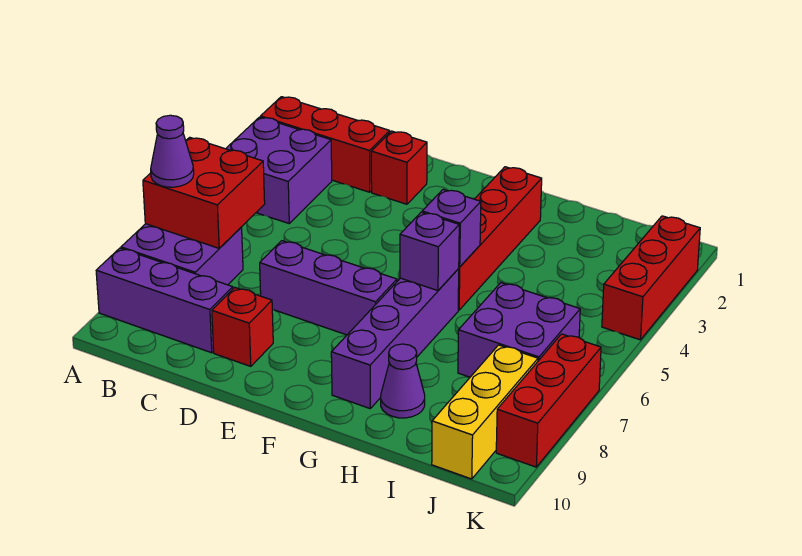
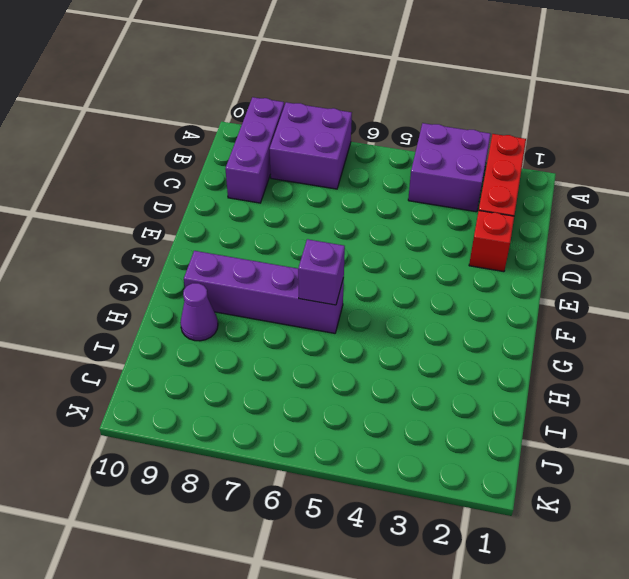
none -> purple 1x3 brick [260,241,397,335]
none -> red 1x1 brick [212,288,273,366]
none -> red 1x4 brick [458,167,542,310]

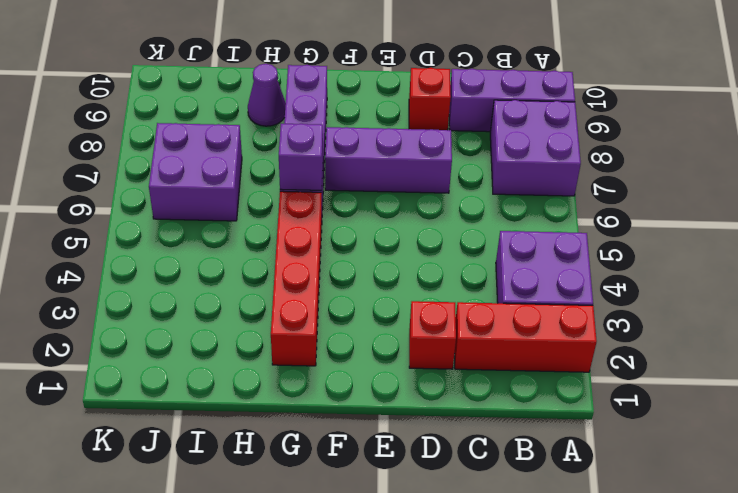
none -> yellow 1x3 brick [432,345,538,479]
none -> red 1x3 brick [602,216,700,340]
none -> red 1x3 brick [496,334,601,467]

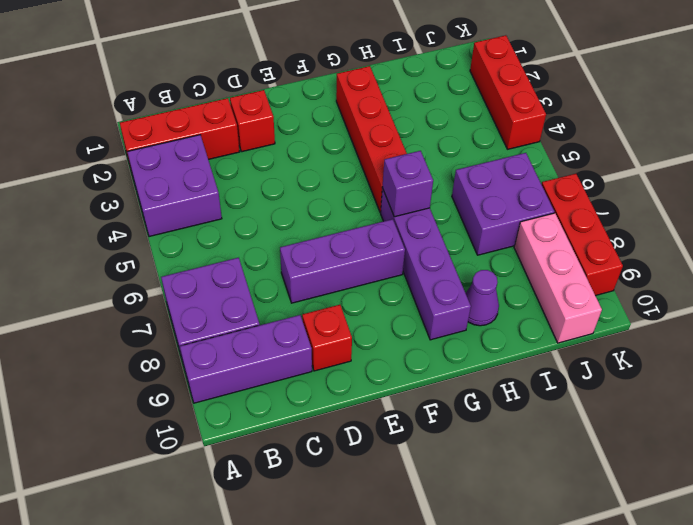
pink 1x3 brick [514,213,602,343] -> yellow 1x3 brick [432,345,538,479]
none -> red 2x2 brick [143,137,265,248]
none -> purple 1x1 brick [422,189,481,267]
none -> purple 1x1 cone [151,115,194,187]

